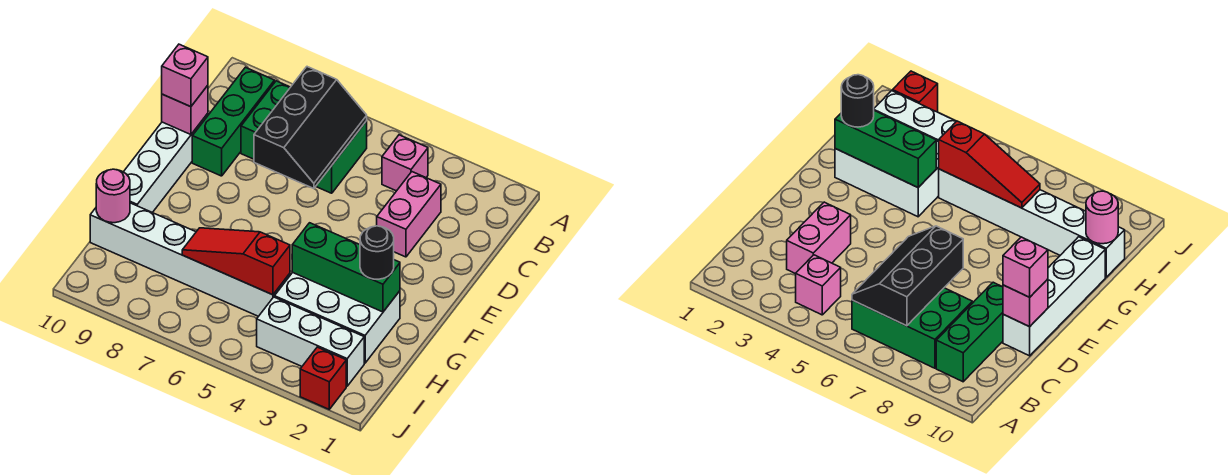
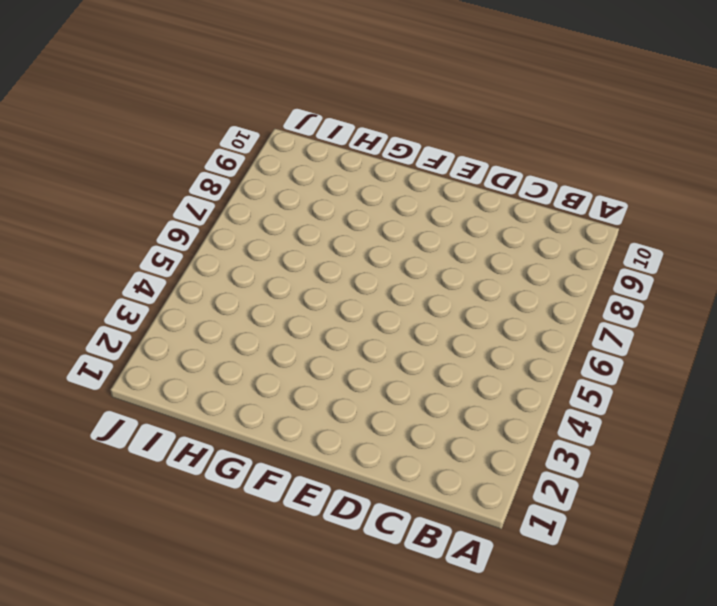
none -> pink 1x1 brick [382,135,428,191]
none -> green 2x3 brick [241,81,367,193]
none -> green 1x3 brick [192,67,275,176]

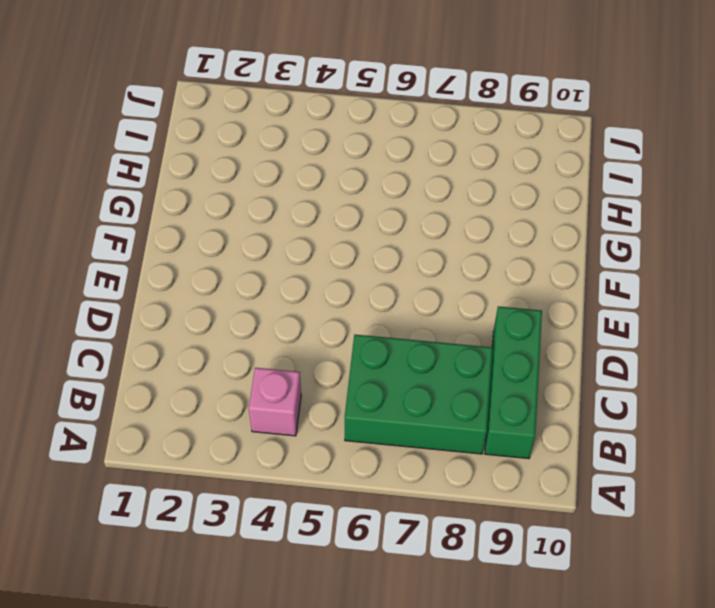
none -> pink 1x2 brick [377,172,441,257]
none -> white 1x4 brick [124,113,208,213]
none -> white 2x3 brick [275,272,400,363]

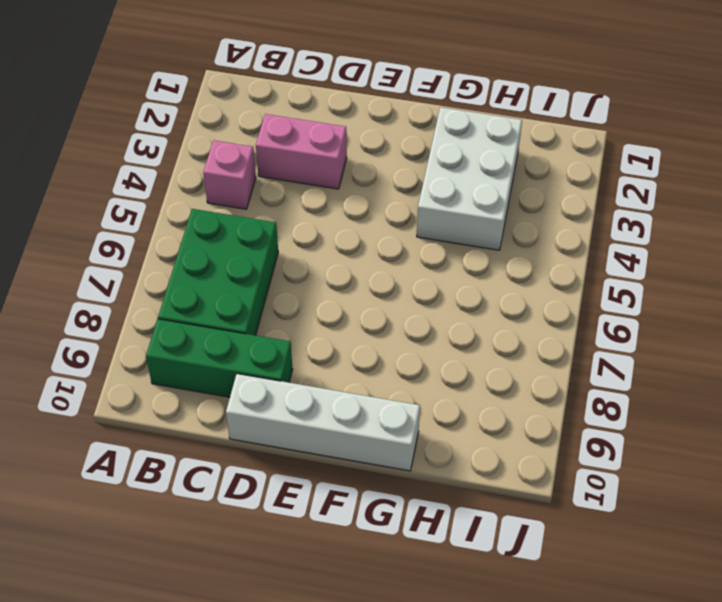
none -> white 1x6 brick [90,203,290,316]
none -> white 1x3 brick [257,297,364,386]
none -> red 1x1 brick [300,347,346,409]

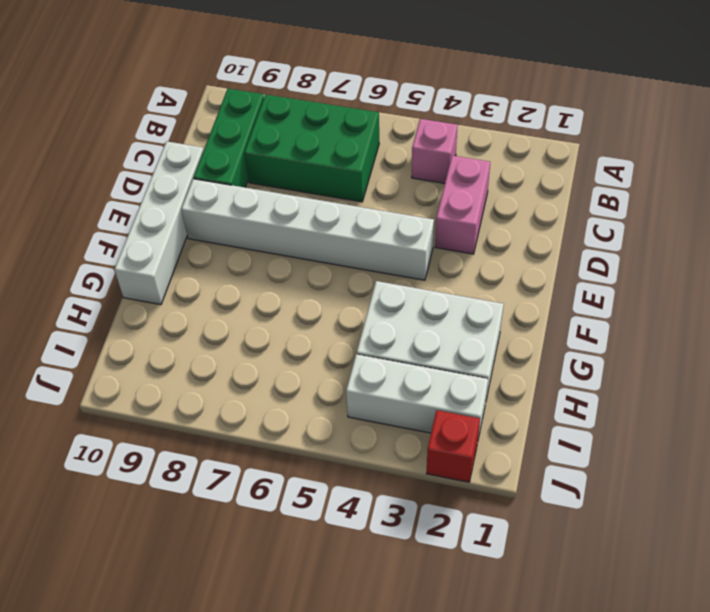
white 1x6 brick [181,179,434,280] -> white 1x6 brick moved to [90,203,290,316]
none -> black 2x3 slope [254,67,367,189]
none -> pink 1x1 brick [162,85,208,135]
none -> green 1x3 brick [292,223,400,312]

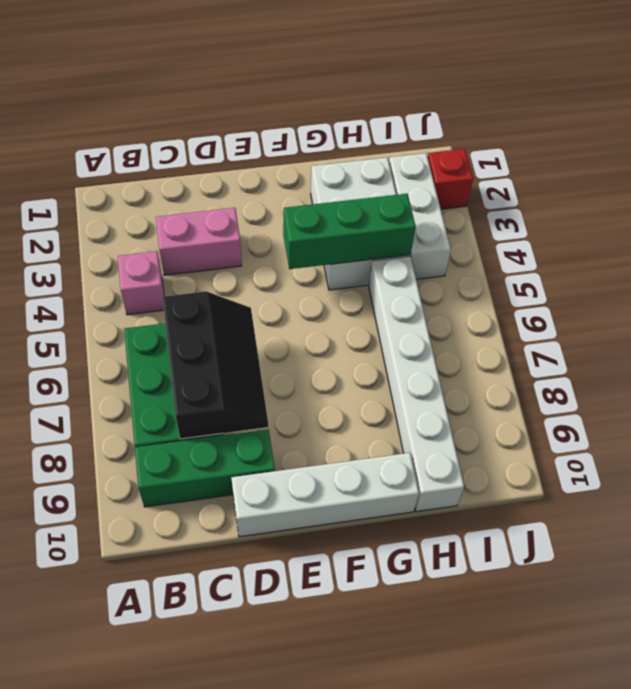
black 2x3 slope [163,291,268,439] -> black 2x3 slope turned to [254,67,367,189]
green 1x3 brick [283,194,416,269] -> green 1x3 brick turned to [292,223,400,312]
none -> pink 1x1 brick [162,85,208,135]
none -> red 1x3 slope [182,228,290,295]
none -> pink 1x1 round brick [96,169,130,223]

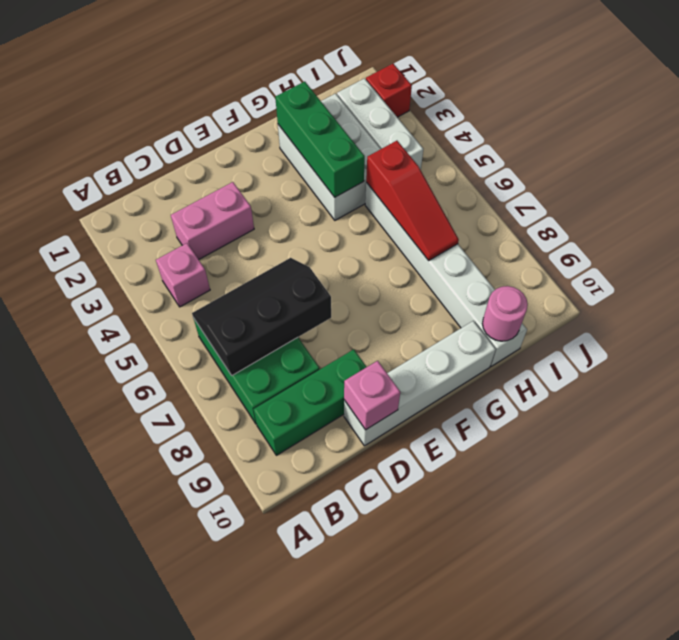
none -> pink 1x1 brick [162,44,208,107]
none -> black 1x1 round brick [360,226,394,279]

